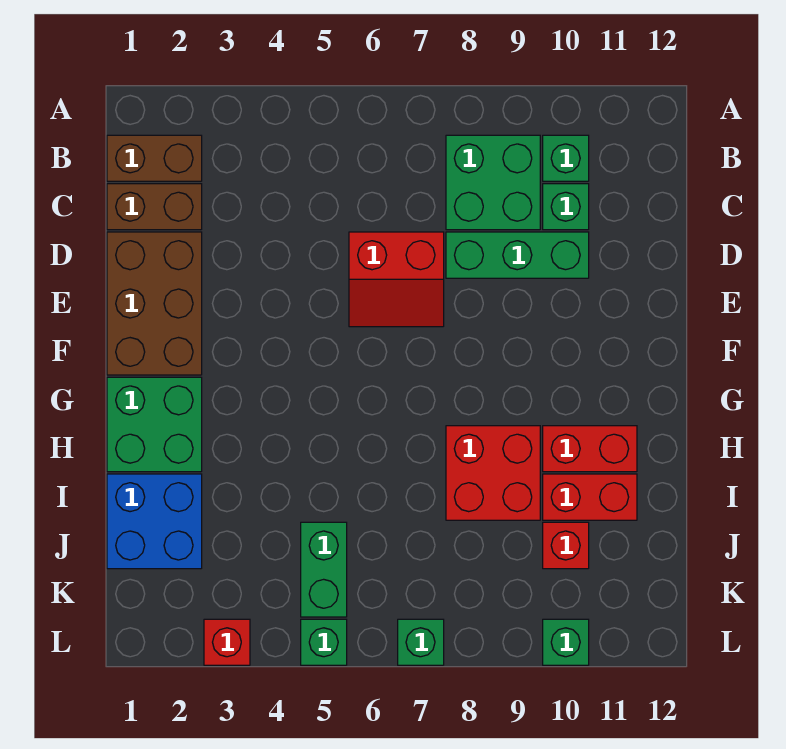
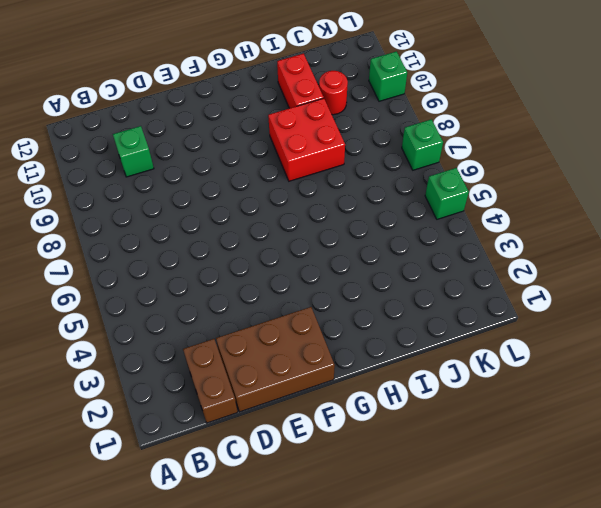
red 1x1 round brick [319,71,348,115] -> red 1x1 brick [543,522,589,569]
none -> brown 1x2 brick [107,135,202,181]
none -> green 2x2 brick [446,135,540,230]
none -> green 1x1 brick [543,135,589,181]

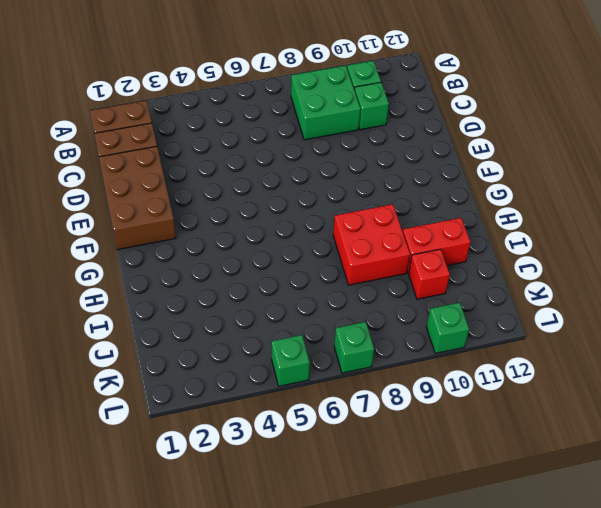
none -> red 2x2 slope [349,232,444,327]
none -> green 1x3 brick [446,232,589,278]
none -> green 2x2 brick [107,377,202,472]

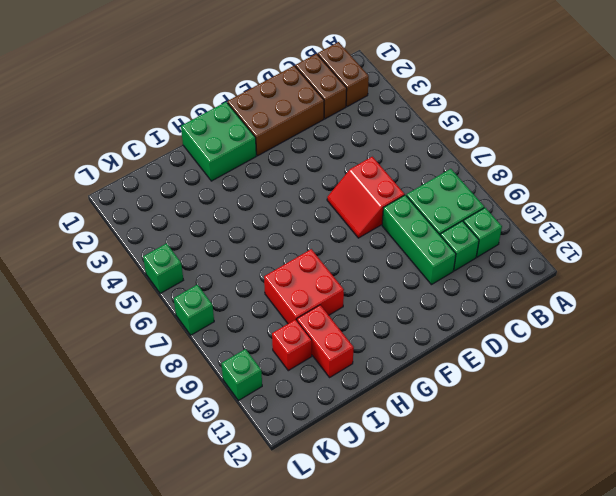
none -> red 1x2 brick [543,426,637,472]
none -> blue 2x2 brick [107,474,202,569]
none -> green 1x2 brick [301,522,347,617]

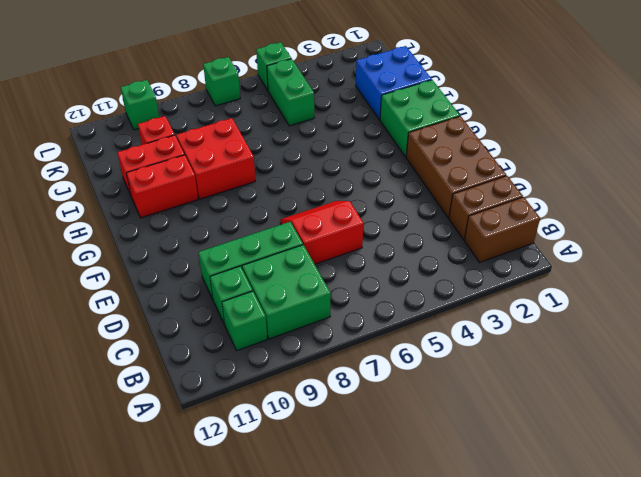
none -> red 1x1 brick [204,619,250,665]

